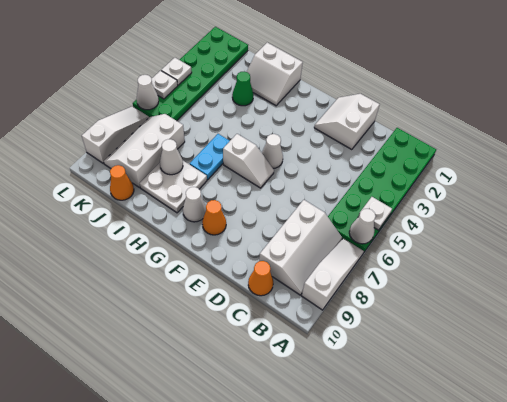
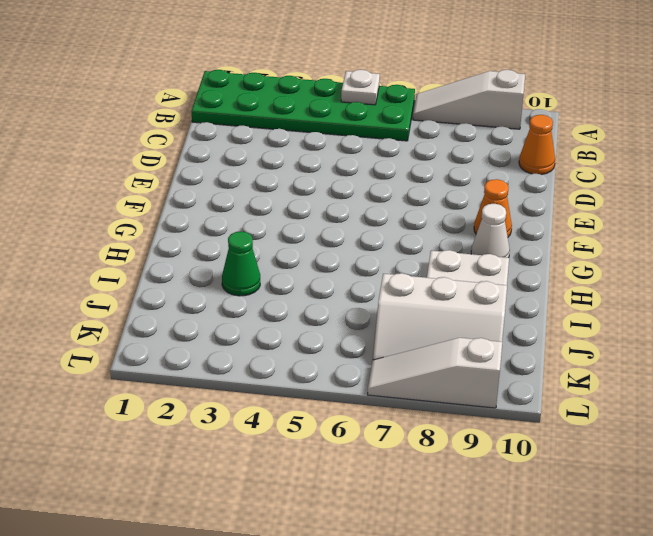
none -> white 2x3 slope [259,200,342,295]
none -> white 2x2 slope [314,94,380,150]
none -> white 1x1 cone [262,134,283,168]

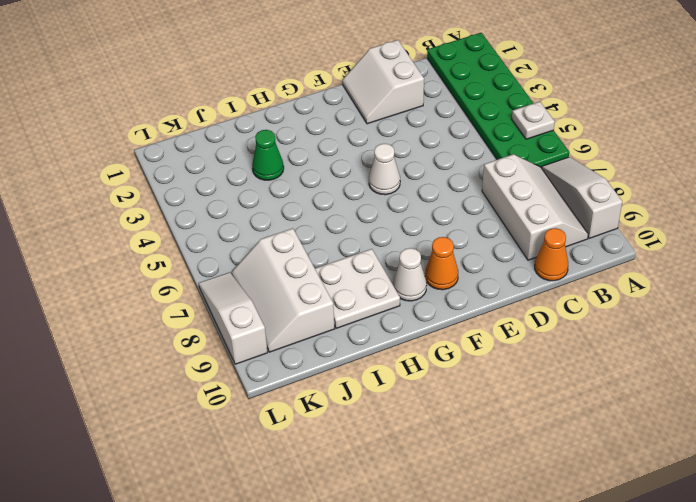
none -> white 1x2 slope [223,134,274,188]
none -> white 2x2 slope [247,43,303,106]
none -> cyan 1x2 plate [190,134,230,180]

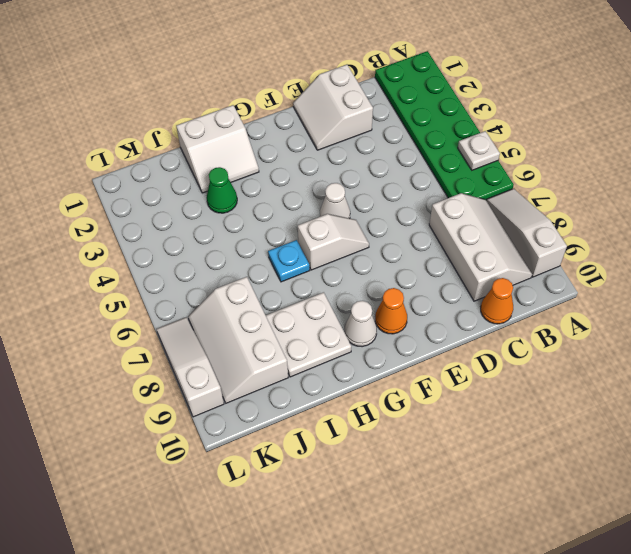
cyan 1x1 plate [268,240,310,282] -> cyan 1x2 plate [190,134,230,180]
none -> orange 1x1 cone [110,165,134,200]
none -> green 2x6 plate [133,27,248,121]
none -> white 1x1 cone [349,209,376,244]

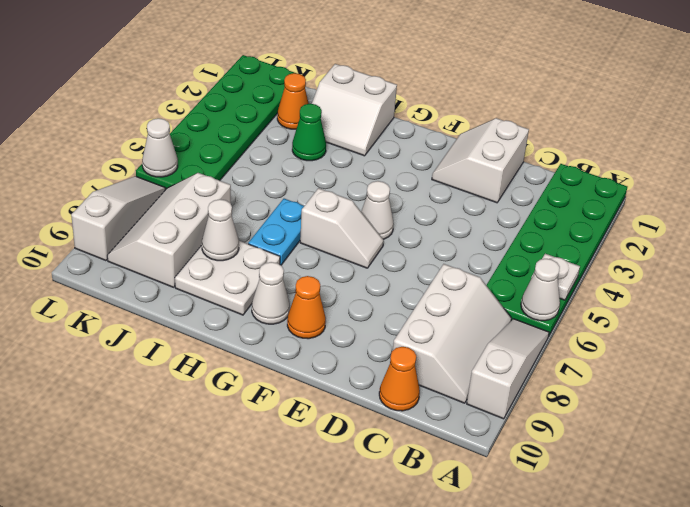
orange 1x1 cone [277,73,309,129] -> orange 1x1 cone moved to [110,165,134,200]
none -> white 1x1 plate [161,58,192,85]
none -> white 1x1 plate [151,71,178,99]

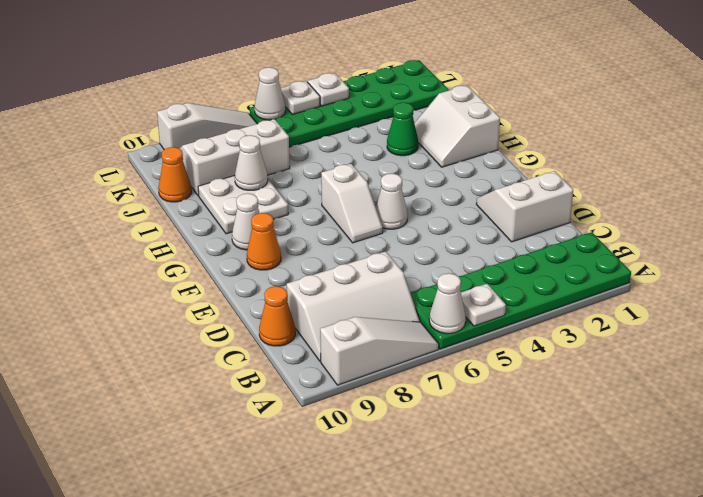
none -> cyan 1x2 plate [190,134,230,180]

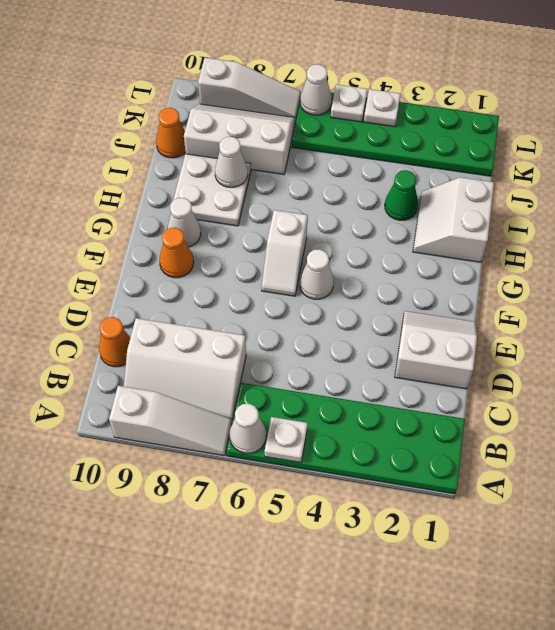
none -> cyan 1x2 plate [190,134,230,180]

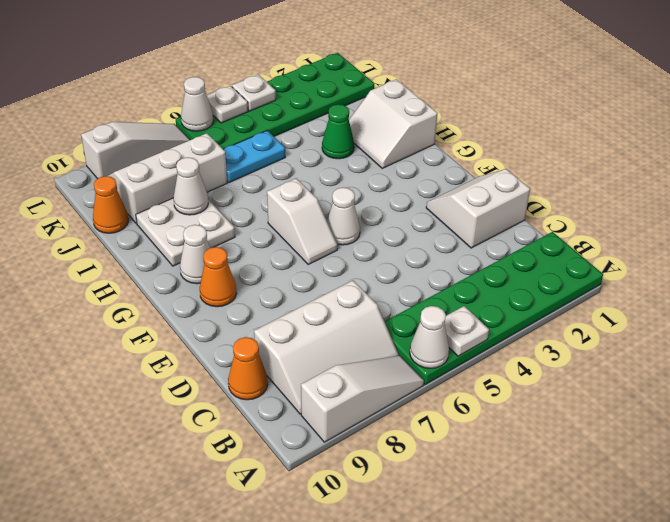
cyan 1x2 plate [223,131,285,183] -> cyan 1x2 plate moved to [190,134,230,180]

